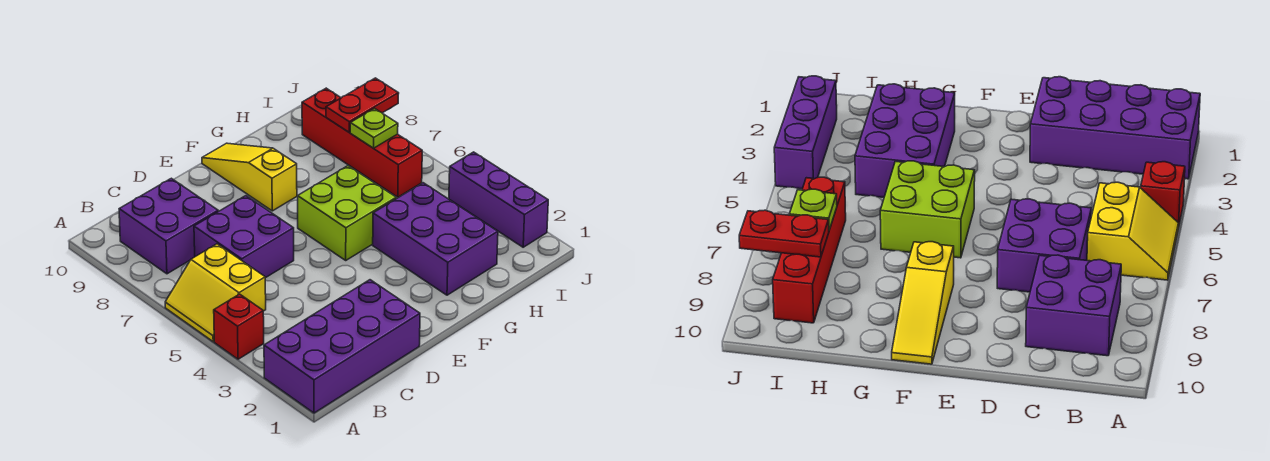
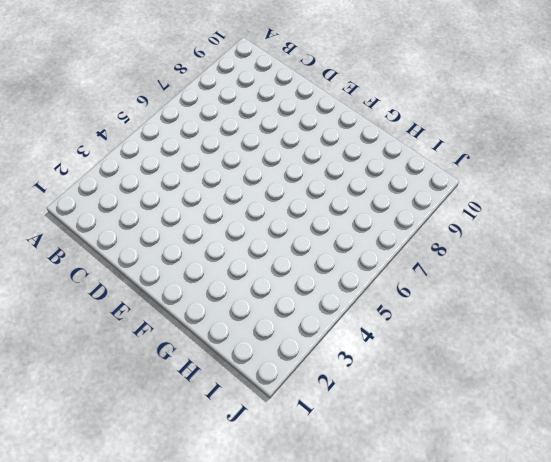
none -> purple 2x4 brick [264,280,420,413]
none -> red 1x1 brick [214,294,264,359]
none -> yellow 2x2 slope [165,244,266,342]

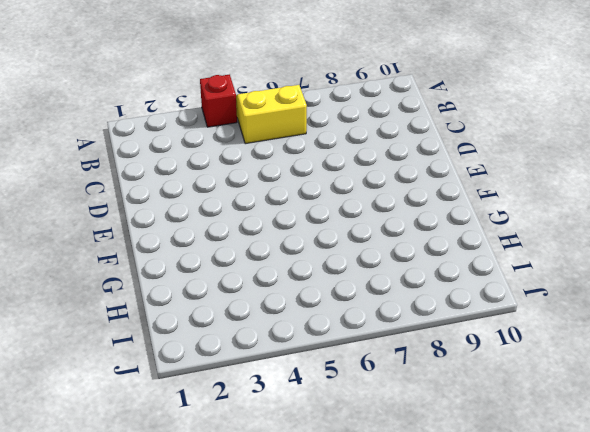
none -> purple 2x4 brick [264,280,420,413]
none -> purple 2x2 brick [119,178,218,274]
none -> purple 2x2 brick [194,196,294,278]

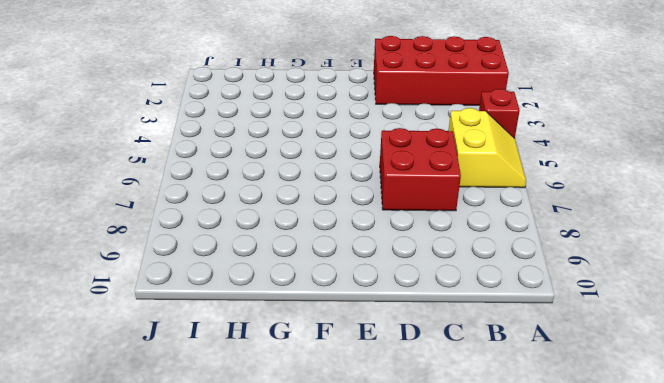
red 2x4 brick [374,36,509,105] -> purple 2x4 brick [264,280,420,413]
red 2x2 brick [380,128,461,211] -> purple 2x2 brick [194,196,294,278]
none -> purple 2x2 brick [119,178,218,274]
none -> lime 2x2 brick [298,166,396,260]
none -> yellow 1x3 slope [202,143,297,211]

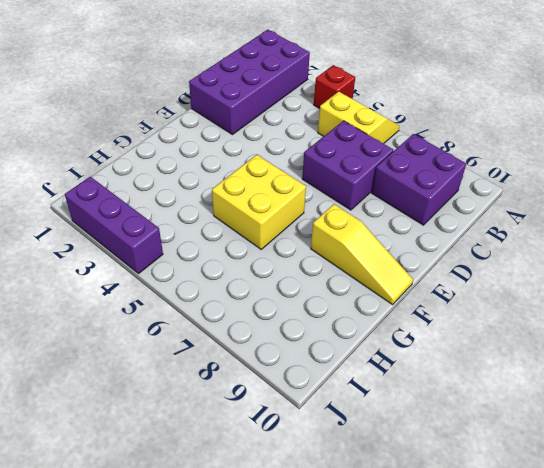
yellow 2x2 brick [212,155,306,249] -> lime 2x2 brick [298,166,396,260]
none -> purple 2x3 brick [373,183,498,295]
none -> red 1x4 brick [302,88,422,197]
none -> lime 1x1 plate [350,108,398,148]

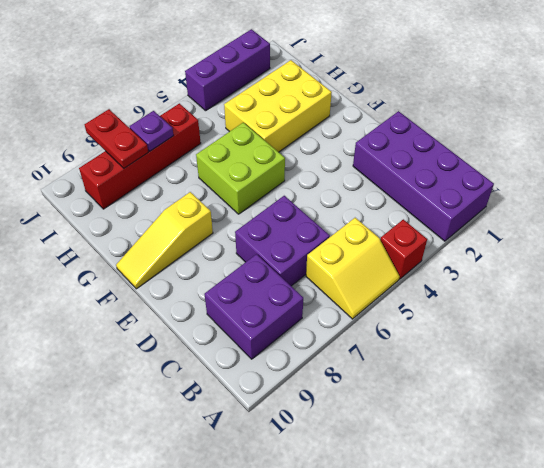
yellow 2x3 brick [224,60,332,152] -> purple 2x3 brick [373,183,498,295]
purple 1x1 plate [130,111,174,151] -> lime 1x1 plate [350,108,398,148]

